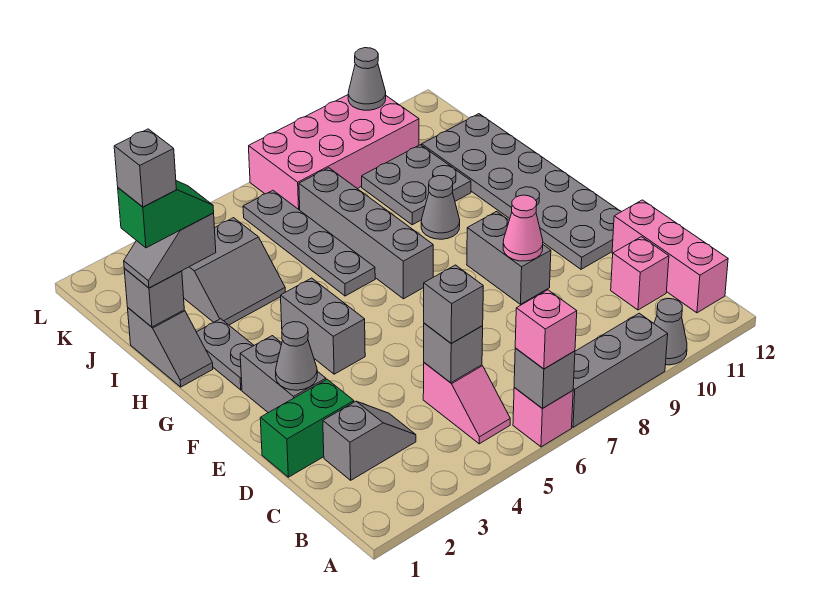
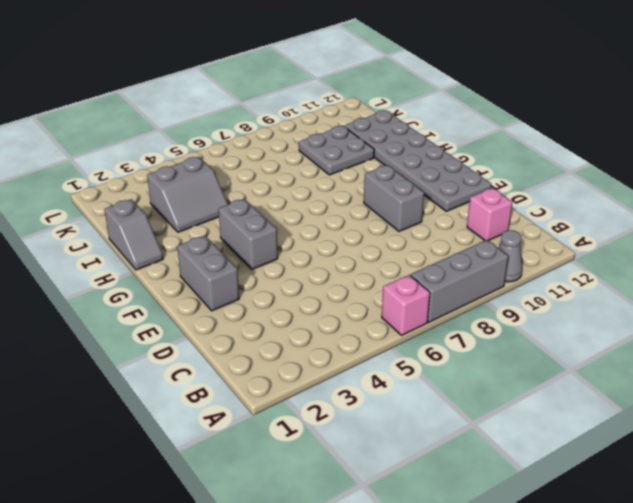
none -> pink 1x2 slope [423,363,510,444]
none -> pink 1x3 brick [612,200,728,313]
none -> grey 1x2 slope [323,401,416,480]
none -> green 1x2 brick [260,379,354,477]

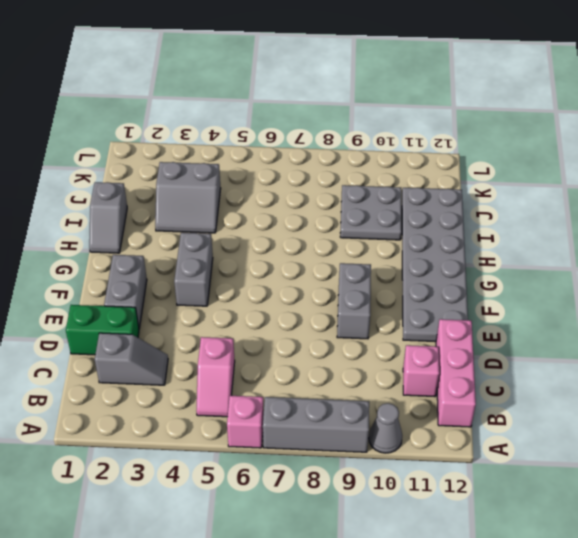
none -> grey 1x2 plate [197,319,254,390]
none -> grey 1x4 brick [299,168,433,299]
none -> grey 1x4 plate [243,190,375,296]
none -> grey 1x1 cone [421,176,460,239]

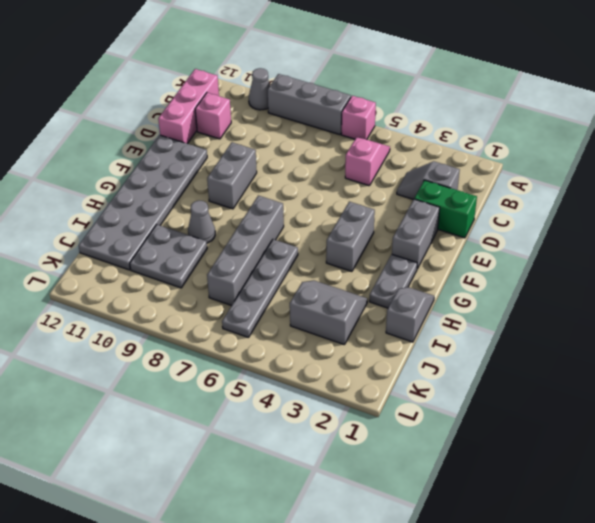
none -> pink 2x4 brick [249,95,419,210]
none -> grey 1x1 brick [514,348,575,409]
none -> grey 1x1 brick [424,323,483,383]
none -> grey 1x1 cone [276,322,317,390]

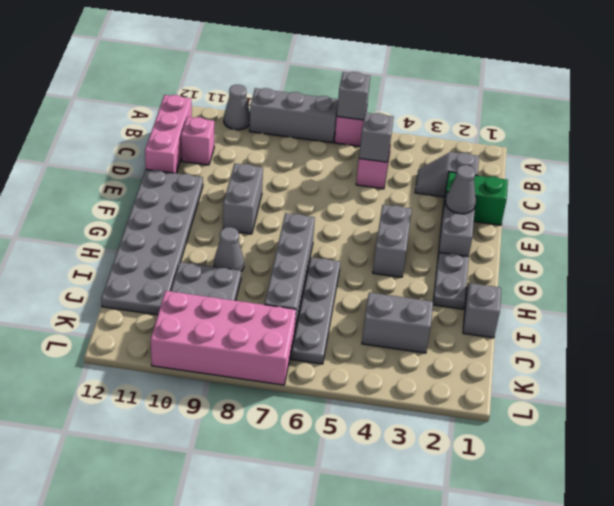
none -> pink 1x1 cone [503,195,543,261]
none -> grey 1x1 brick [124,269,184,327]
none -> grey 1x1 cone [348,48,386,110]
none -> pink 1x1 brick [515,290,577,369]

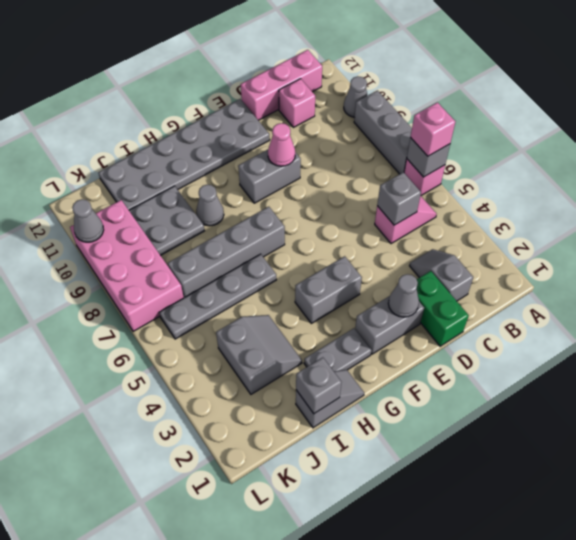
none -> grey 1x1 brick [424,265,483,343]
none -> grey 1x2 slope [124,213,216,288]
none -> green 1x2 slope [118,181,214,248]
none -> grey 1x1 brick [114,129,176,207]

